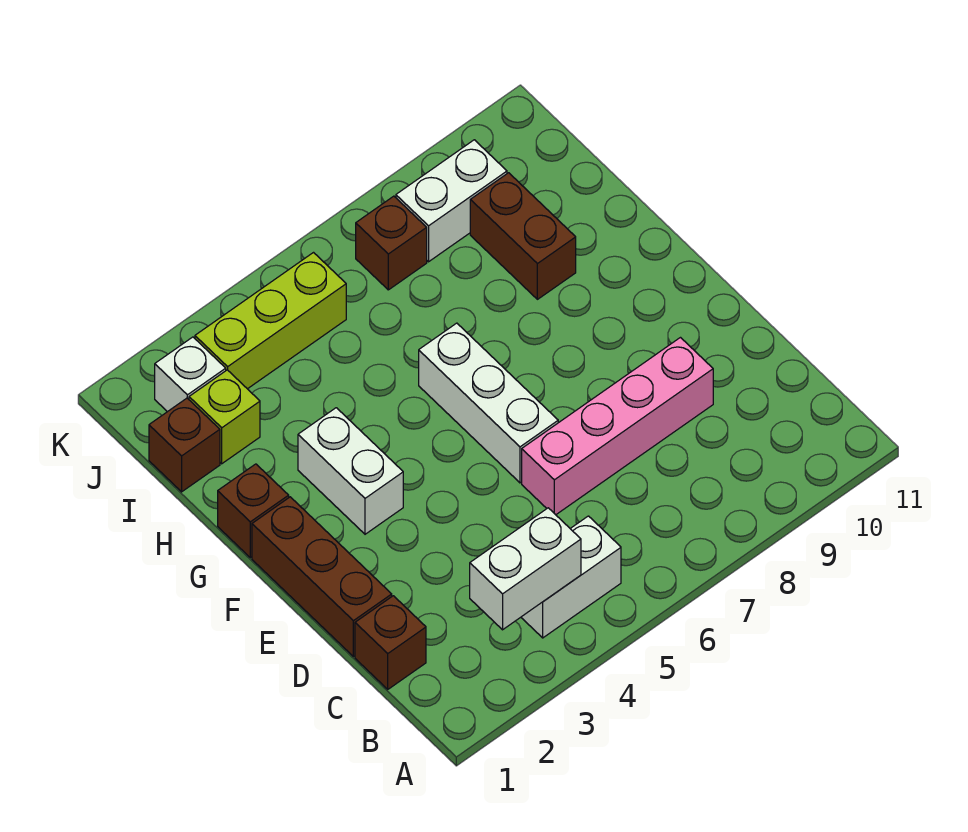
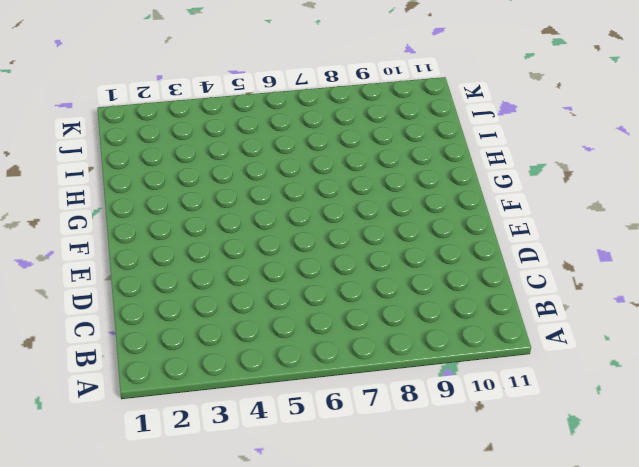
none -> white 1x2 brick [521,516,621,638]
none -> brown 1x1 brick [355,596,426,689]
none -> brown 1x3 brick [252,497,392,657]

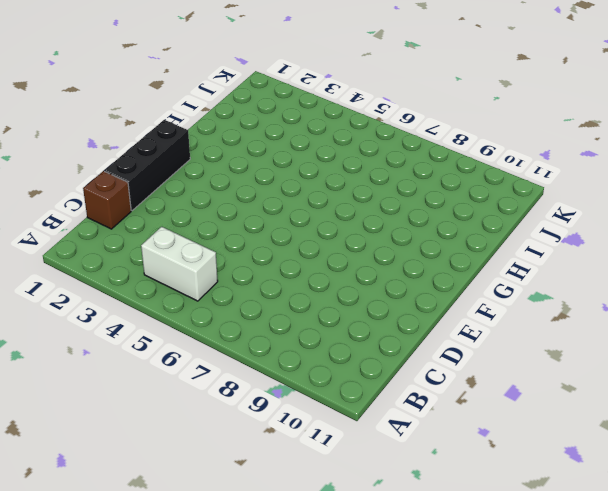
black 1x3 brick [104,120,190,211] -> brown 1x3 brick [252,497,392,657]
none -> pink 1x4 brick [522,338,713,515]
none -> white 1x3 brick [419,323,558,483]
none -> white 1x2 brick [298,408,403,534]

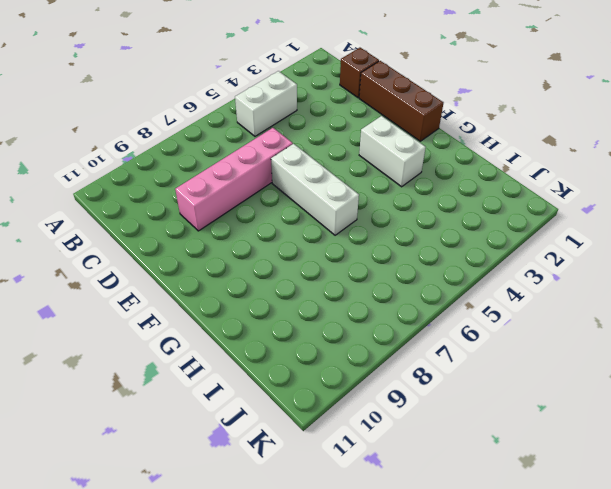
none -> brown 1x1 brick [218,464,289,558]
none -> brown 1x2 brick [470,173,576,299]
none -> brown 1x1 brick [149,398,220,492]

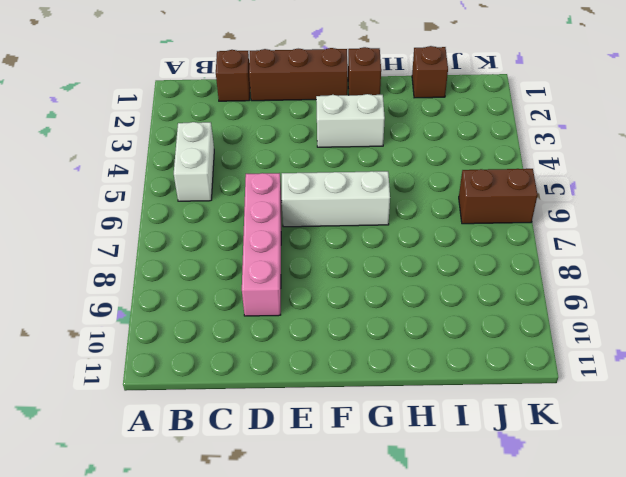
brown 1x2 brick [459,169,538,224] -> brown 1x2 brick moved to [470,173,576,299]
none -> lime 1x1 brick [189,370,260,464]
none -> white 1x1 brick [155,337,226,412]
none -> lime 1x3 brick [195,253,346,389]

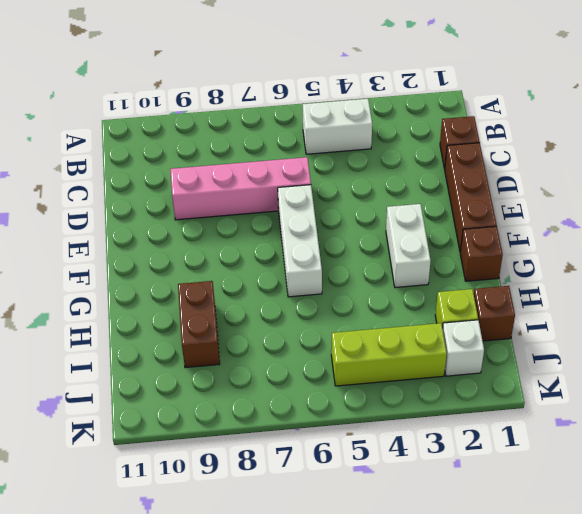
none -> brown 1x1 brick [356,196,427,290]
none -> white 1x2 brick [396,140,507,262]
none -> white 1x2 brick [470,508,581,630]

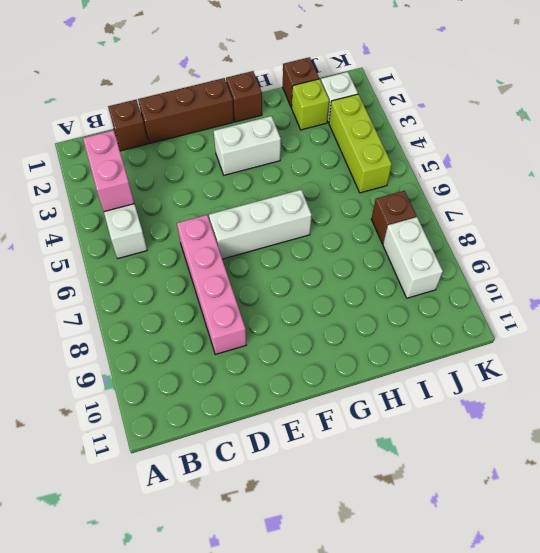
pink 1x2 brick [83,130,134,212] -> white 1x2 brick [470,508,581,630]
none -> brown 1x2 brick [470,173,576,299]

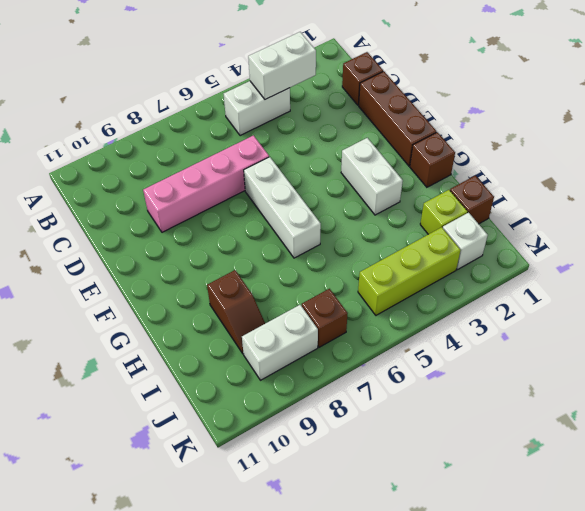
brown 1x2 slope [207,270,265,354] -> brown 1x2 brick [470,173,576,299]

